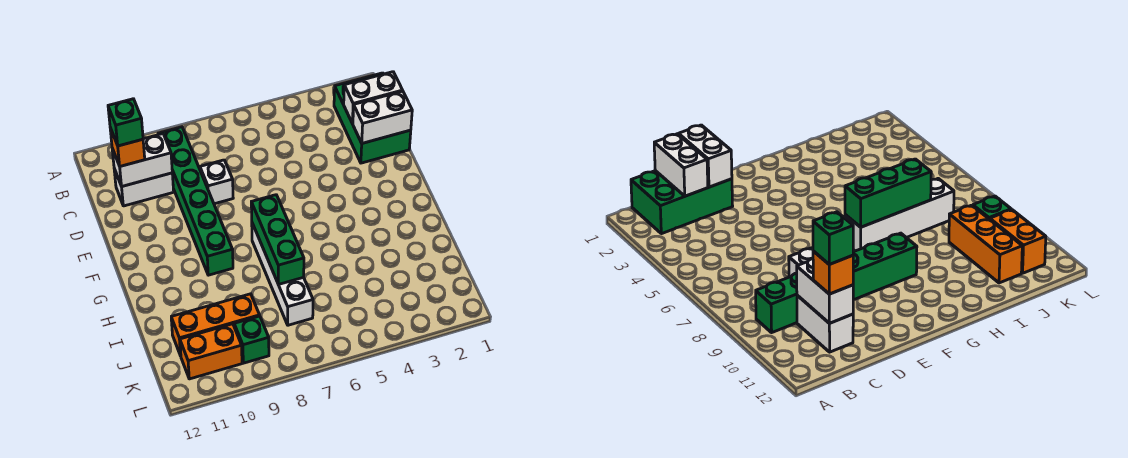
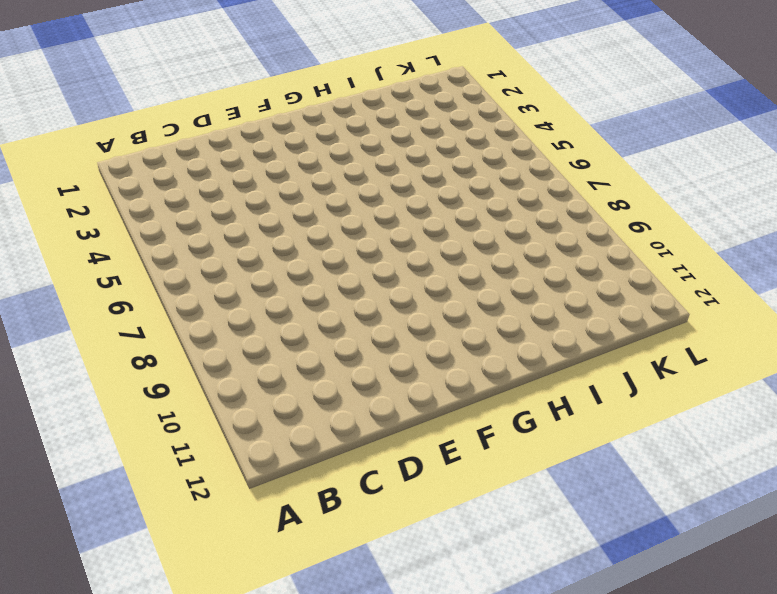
none -> green 2x3 brick [334,73,411,163]
none -> green 1x6 brick [158,127,233,275]
none -> white 1x2 brick [114,169,174,206]

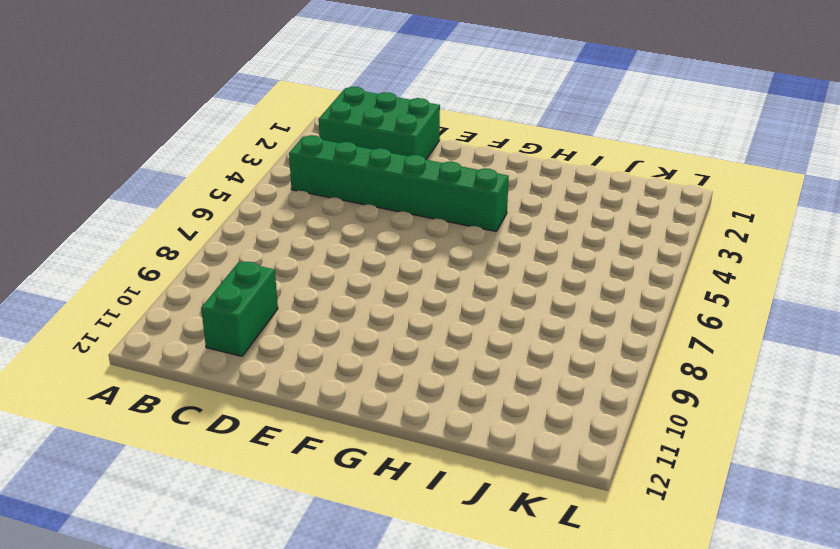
green 1x6 brick [289,135,509,231] -> green 1x6 brick moved to [158,127,233,275]
green 1x2 brick [201,262,278,356] -> white 1x2 brick [114,169,174,206]
none -> white 1x1 brick [200,160,233,204]
none -> white 1x4 brick [252,223,313,325]
none -> orange 1x3 brick [171,294,260,356]

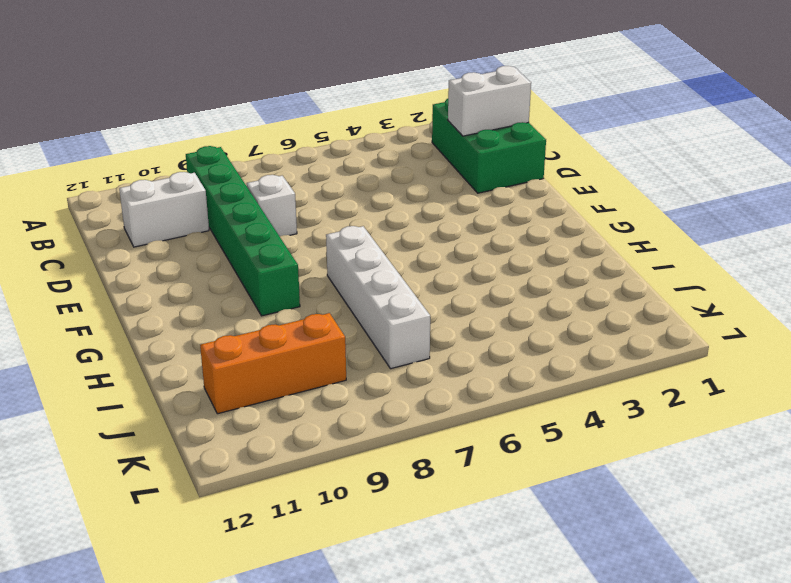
none -> green 1x1 brick [234,316,269,363]
none -> orange 1x2 brick [180,324,242,379]
none -> white 1x2 brick [112,134,172,186]

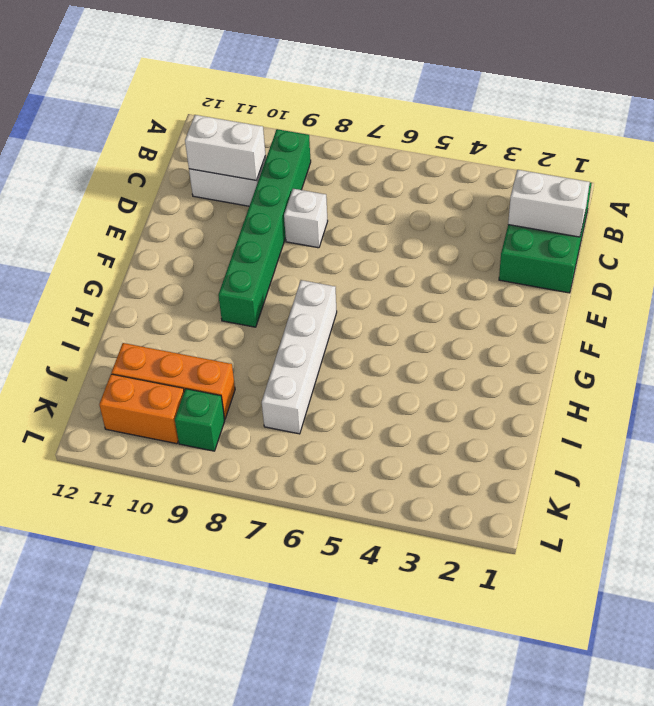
none -> white 1x2 brick [353,91,412,143]
none -> green 1x3 brick [251,195,304,284]
none -> orange 1x1 brick [110,128,145,166]

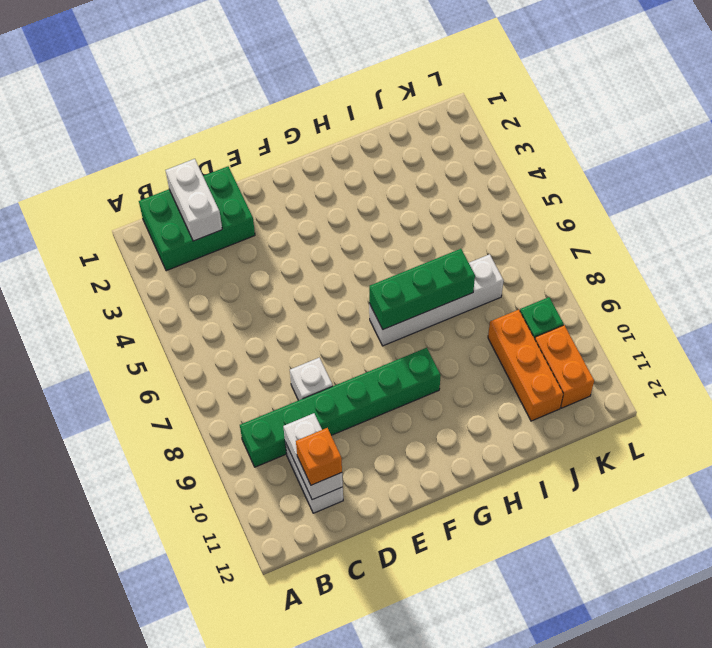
none -> white 1x2 brick [353,91,412,143]
none -> green 1x1 brick [108,99,143,146]

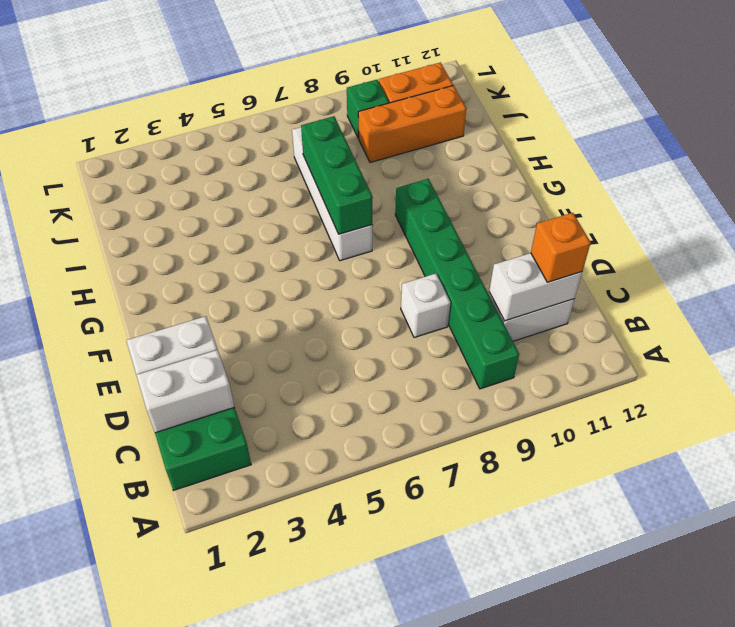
none -> green 1x1 brick [108,99,143,146]

